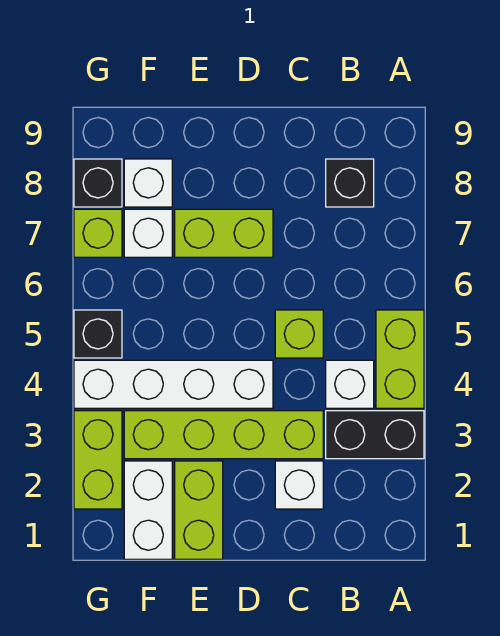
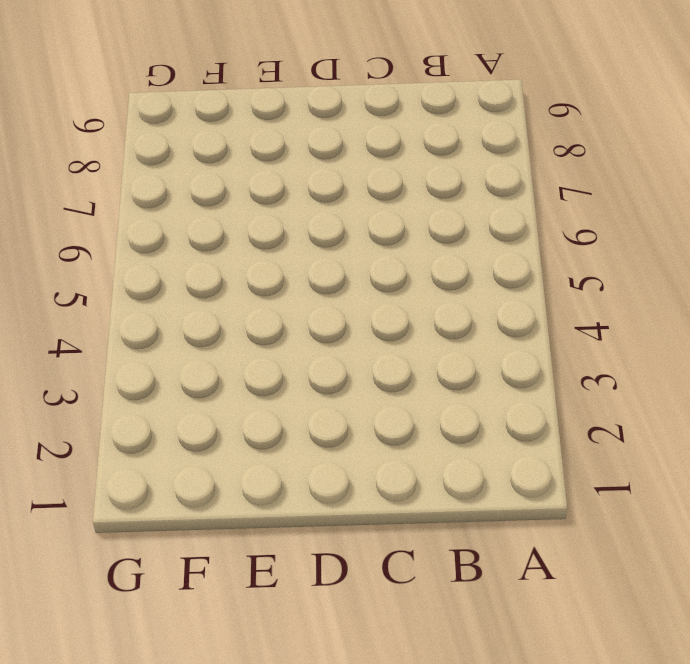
none -> black 1x2 brick [326,411,424,459]
none -> lime 1x2 brick [376,310,424,408]
none -> white 1x1 brick [326,360,374,408]

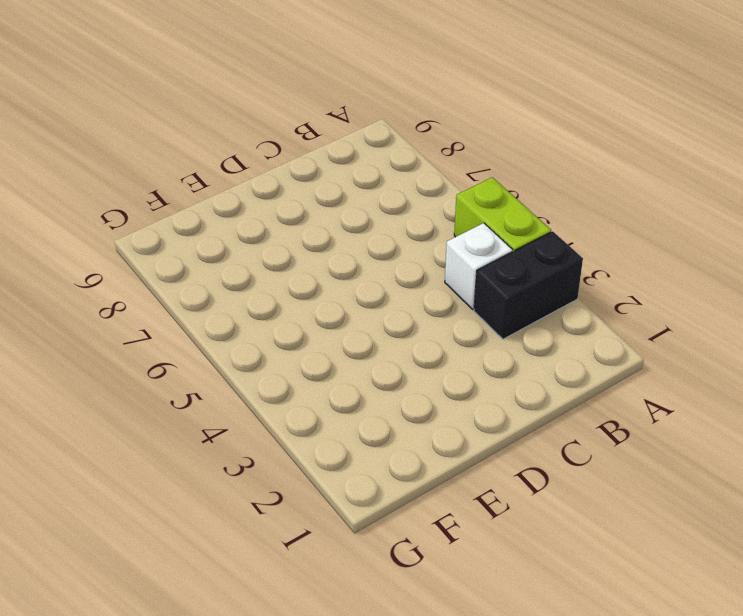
none -> black 1x1 brick [326,159,374,207]
none -> white 1x1 brick [275,461,323,509]
none -> lime 1x4 brick [124,411,323,459]

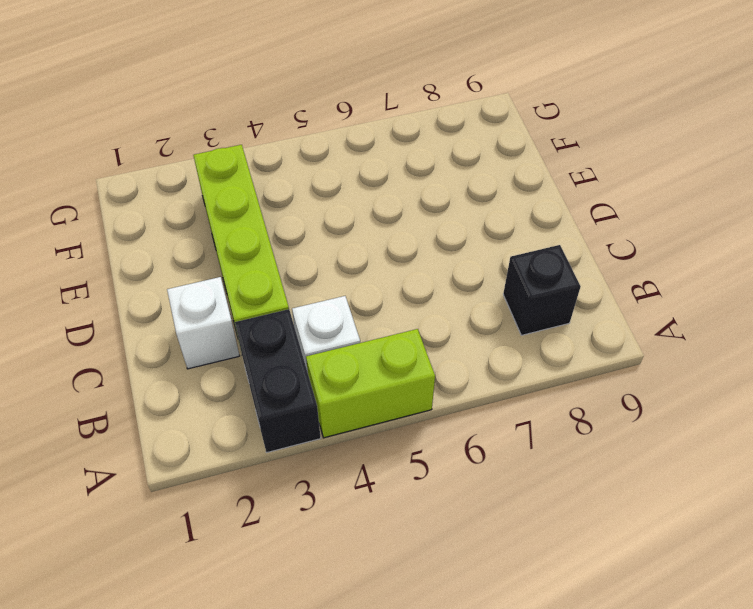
none -> lime 1x1 brick [275,310,323,358]
none -> white 1x4 brick [74,360,273,408]
none -> lime 1x2 brick [175,209,273,257]

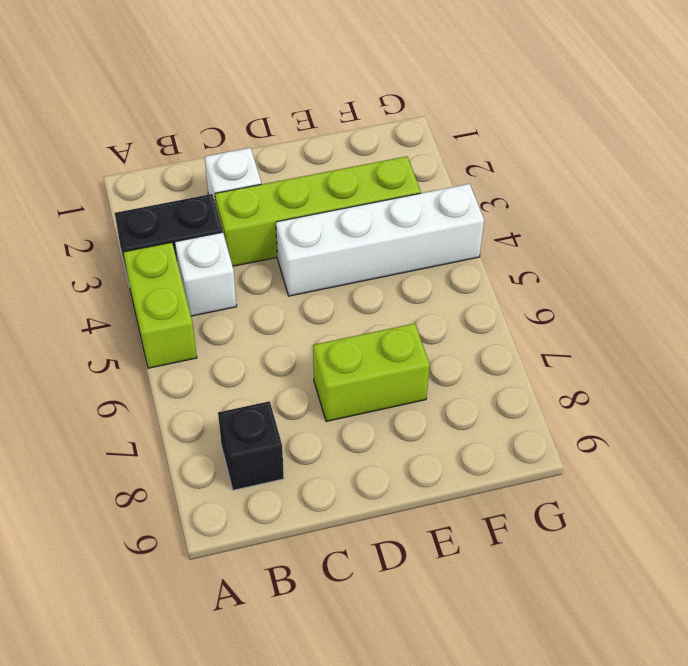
none -> lime 1x1 brick [275,310,323,358]
none -> lime 1x2 brick [175,461,223,559]
none -> white 1x2 brick [124,461,172,559]

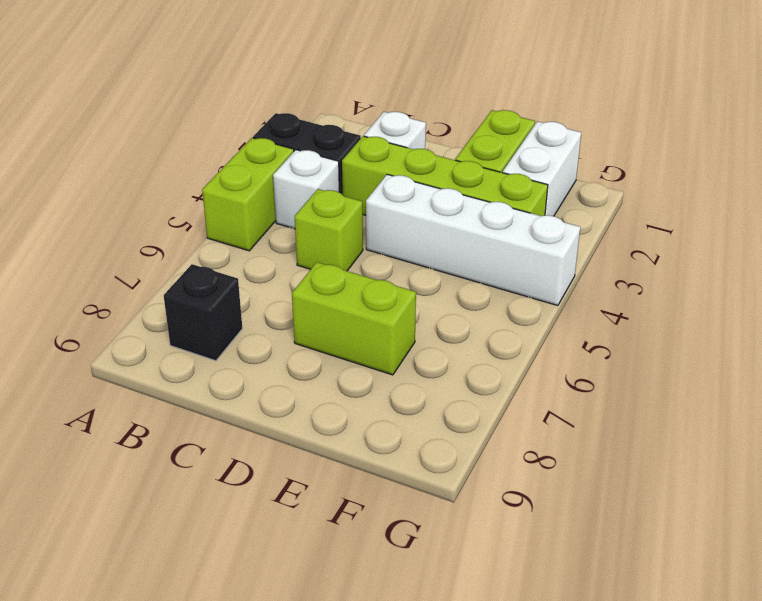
none -> white 1x1 brick [124,209,172,257]
none -> white 1x1 brick [124,159,172,207]
none -> lime 1x2 brick [74,411,122,509]

